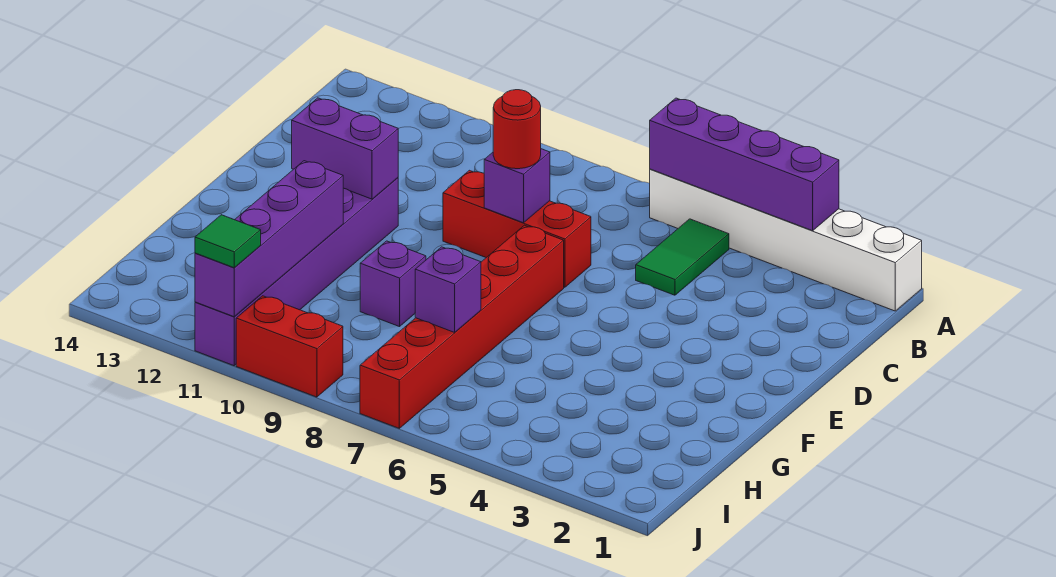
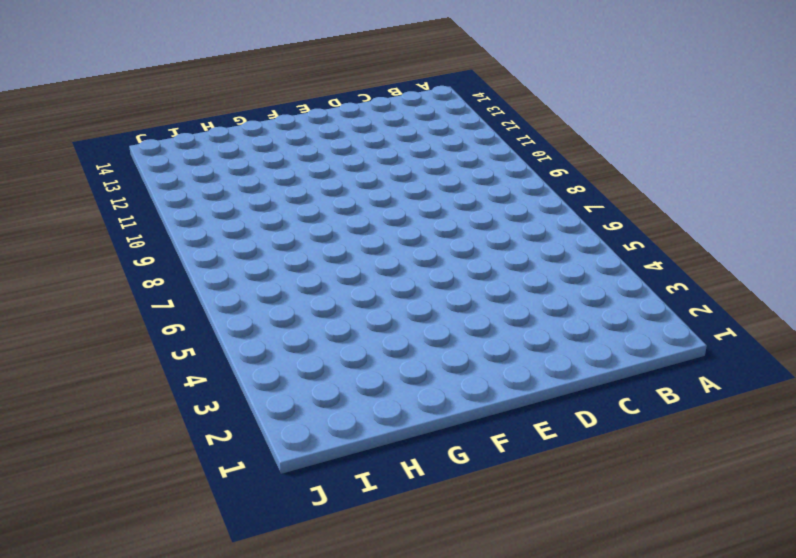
none -> white 1x6 brick [650,169,922,311]
none -> green 1x2 tile [636,219,729,295]
none -> red 1x3 brick [443,170,591,287]

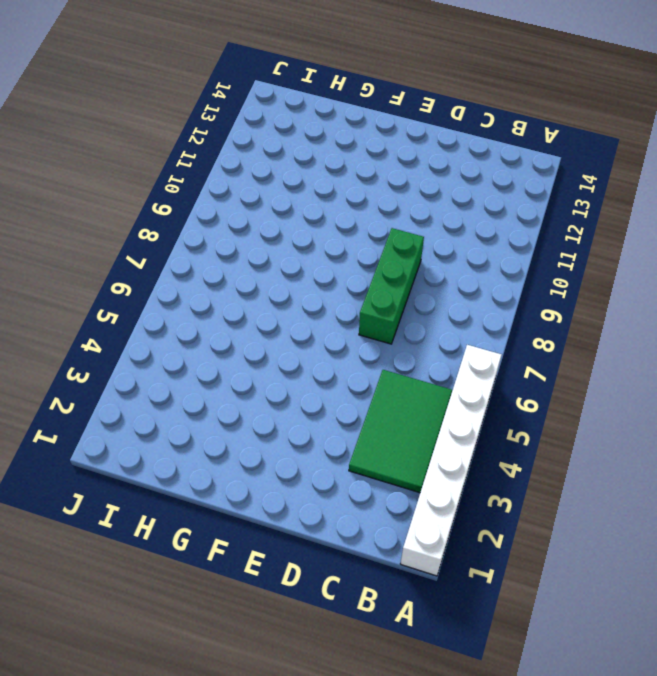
green 2x3 tile [349,370,452,493] -> green 1x2 tile [636,219,729,295]
green 1x3 brick [359,228,424,344] -> red 1x3 brick [443,170,591,287]
none -> red 1x6 brick [360,225,564,428]
none -> purple 1x6 brick [195,178,398,366]
none -> purple 1x1 brick [360,241,426,327]

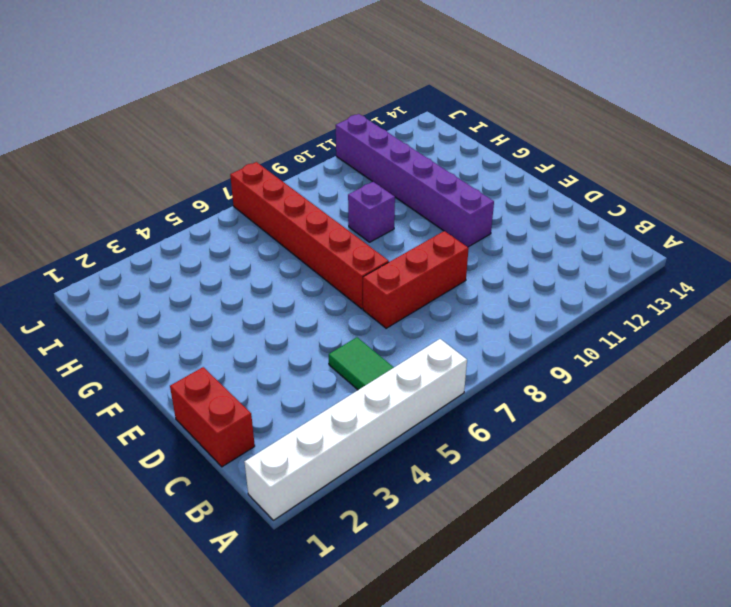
red 1x2 brick [170,367,255,467] -> red 1x2 brick turned to [236,296,343,397]
none -> purple 1x4 brick [650,98,839,231]
none -> purple 1x1 brick [484,149,550,223]
none -> purple 1x2 brick [292,98,398,199]

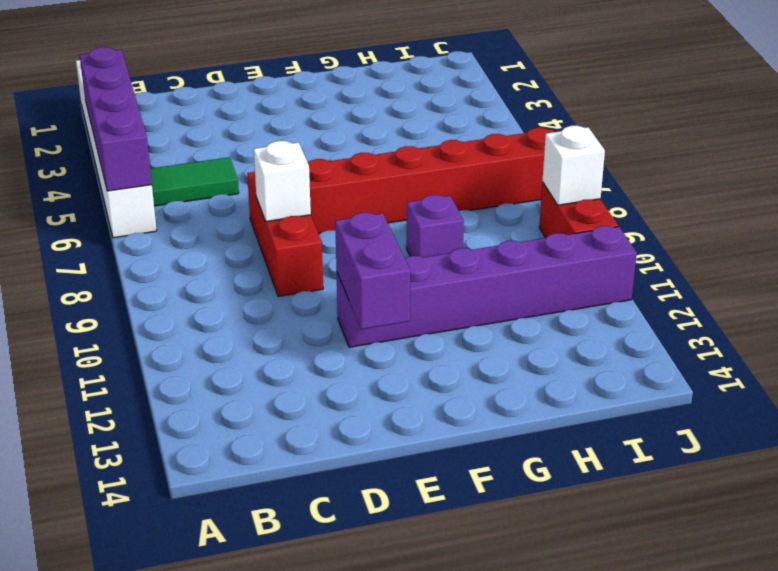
white 1x1 brick [254,141,311,222] -> purple 1x1 brick [484,149,550,223]
white 1x1 brick [542,126,605,205] -> none
none -> purple 1x4 brick [195,161,343,317]
none -> purple 1x1 brick [415,247,481,332]
none -> red 1x1 round brick [493,90,541,169]

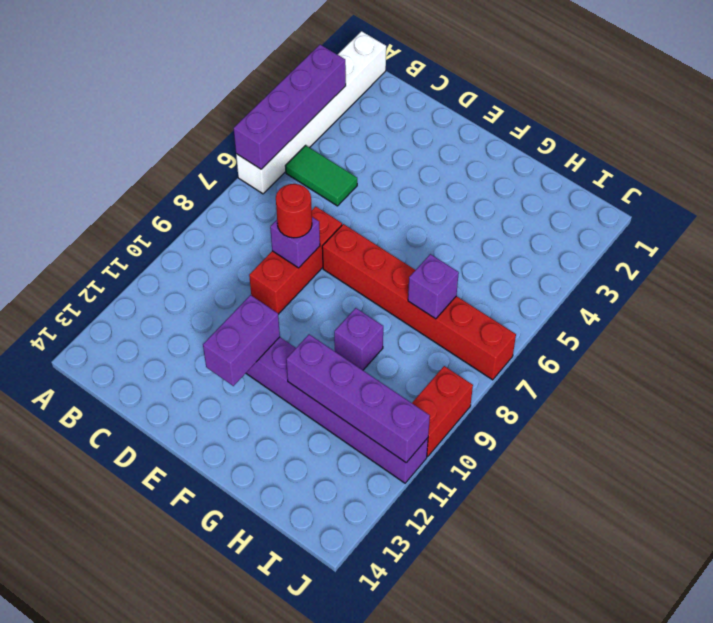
none -> green 1x1 tile [195,215,261,268]

